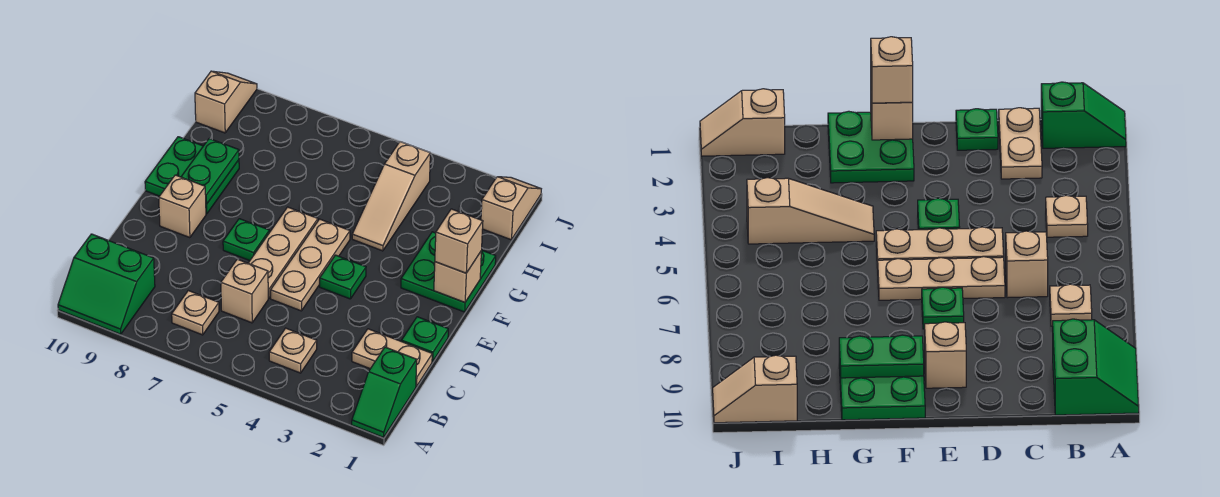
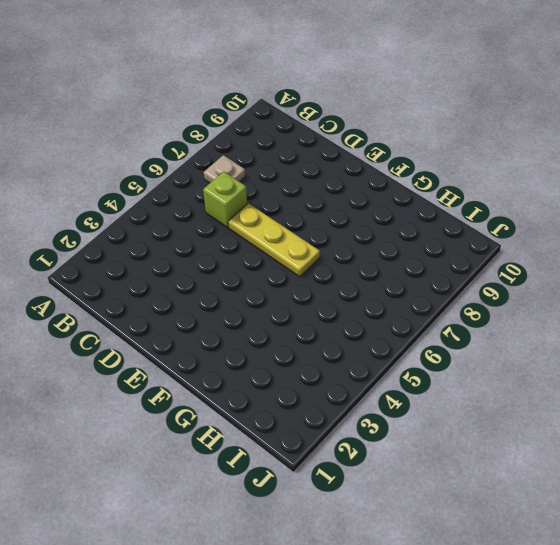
lime 1x1 brick [203,172,247,228] -> tan 1x1 brick [221,259,268,323]
yellow 1x3 plate [228,203,320,277] -> tan 1x3 plate [249,207,318,298]
none -> green 1x2 slope [352,347,417,437]
none -> green 2x2 slope [58,234,155,334]
none -> tan 1x1 plate [269,328,317,373]

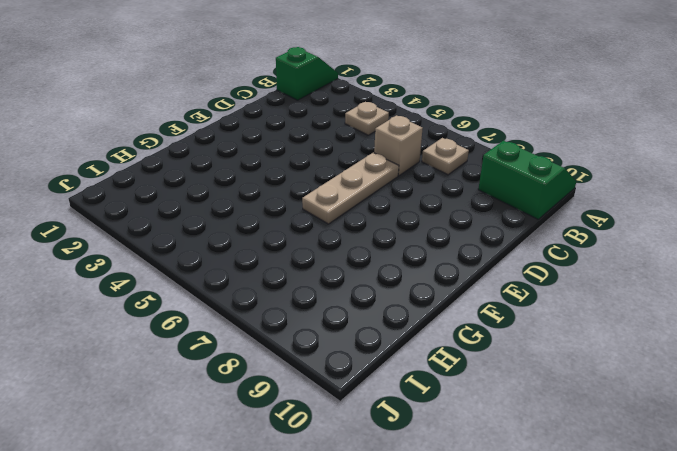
none -> tan 1x2 plate [352,329,432,387]
none -> green 1x1 plate [402,317,448,362]
none -> tan 1x3 plate [271,219,350,311]

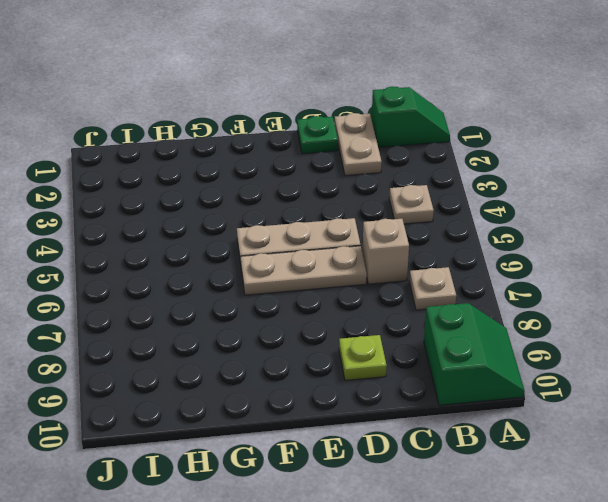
lime 1x1 plate [339,335,387,380] -> none
none -> green 1x1 plate [320,255,366,299]
none -> green 1x1 plate [223,219,269,261]
none -> tan 1x1 brick [159,175,206,238]

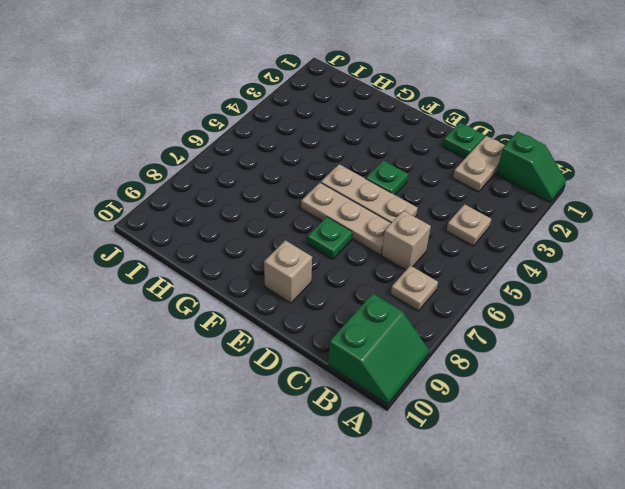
none -> green 2x2 plate [401,232,496,312]
none -> green 2x2 plate [145,137,239,214]
none -> tan 1x3 slope [352,142,430,251]

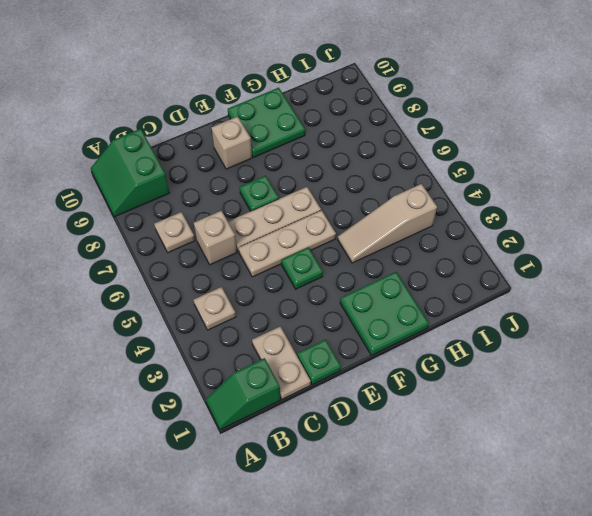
none -> tan 1x2 slope [481,177,541,240]
none -> tan 1x2 slope [195,71,257,133]
none -> tan 1x1 brick [434,252,481,302]

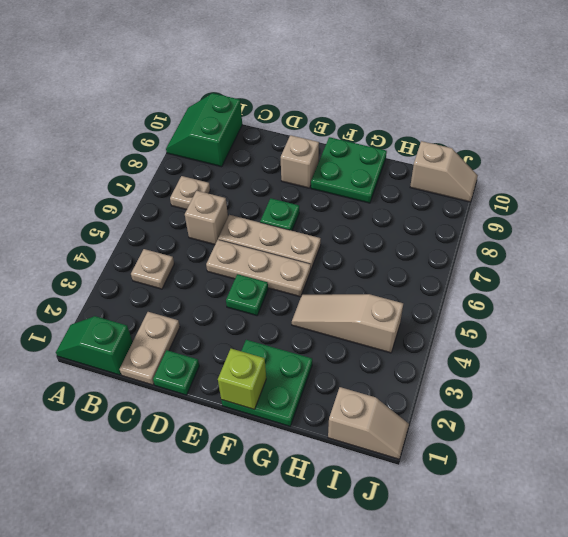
lime 1x1 brick [218,349,266,410] -> tan 1x1 brick [434,252,481,302]
none -> green 1x2 plate [181,139,239,204]
none -> tan 1x1 brick [435,209,483,273]

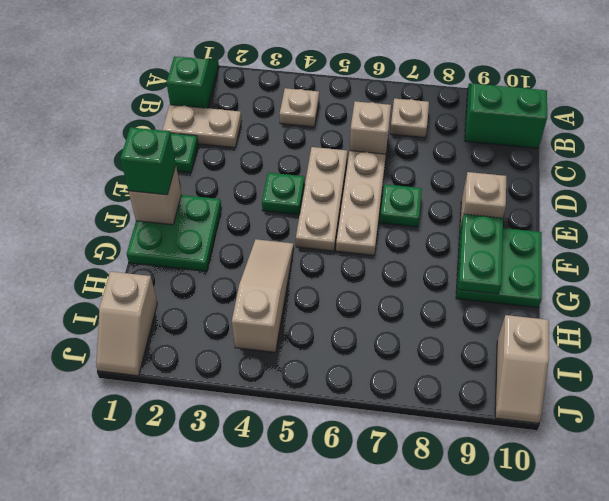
green 1x1 brick [120,127,176,195] -> tan 1x1 brick [435,209,483,273]

